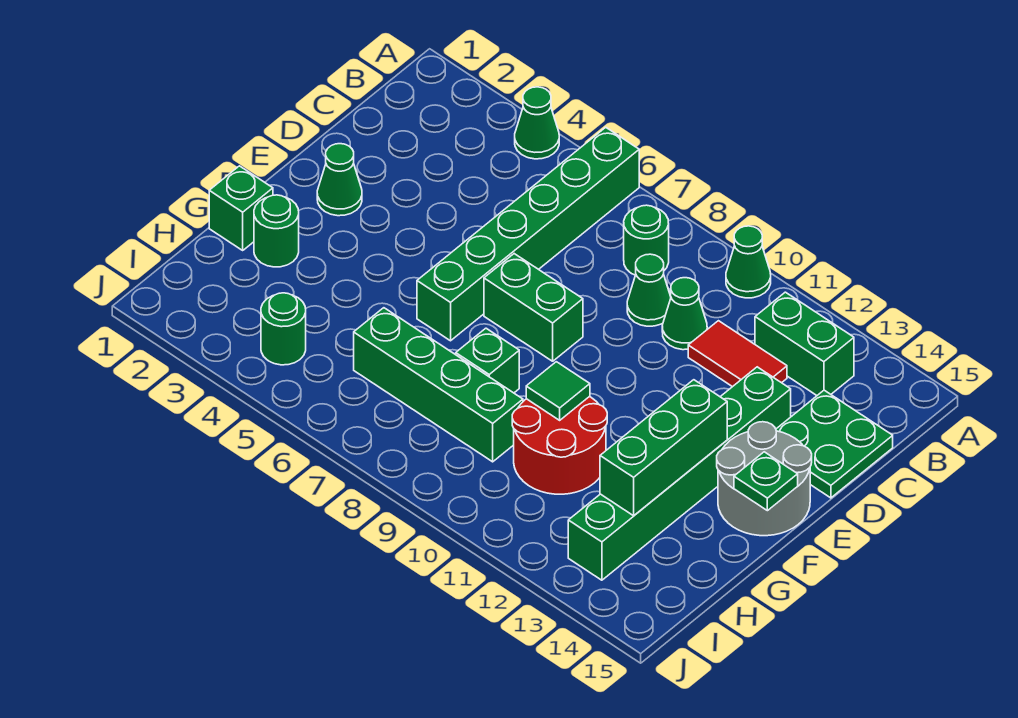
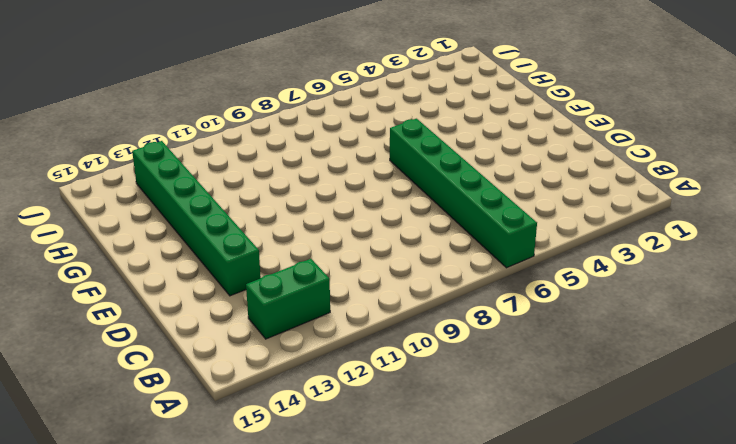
none -> green 1x1 cone [515,87,559,159]
none -> green 1x1 cone [726,226,771,298]
none -> green 1x1 round brick [624,205,669,275]

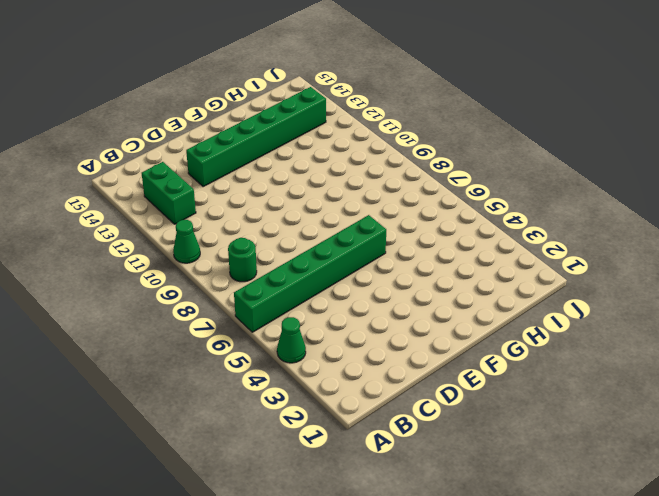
none -> green 1x1 cone [627,254,671,326]
none -> green 1x1 cone [662,278,707,350]
none -> red 1x2 tile [688,321,787,387]

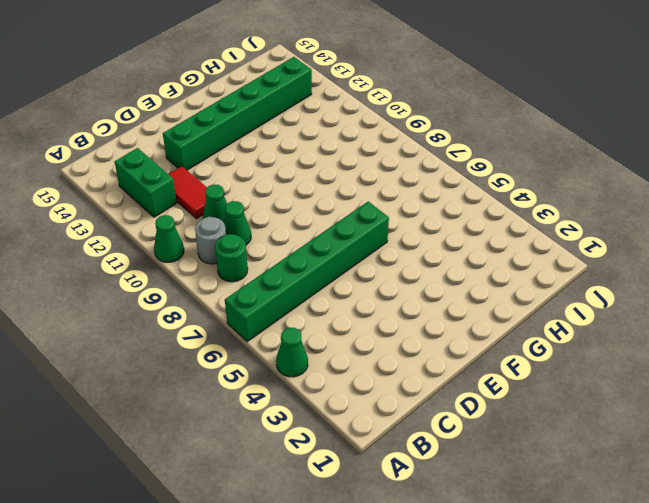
grey 1x1 round brick [195,217,226,264] -> none
none -> green 2x2 plate [776,390,893,498]
none -> green 1x1 cone [317,144,362,216]
none -> green 1x2 brick [484,254,583,361]

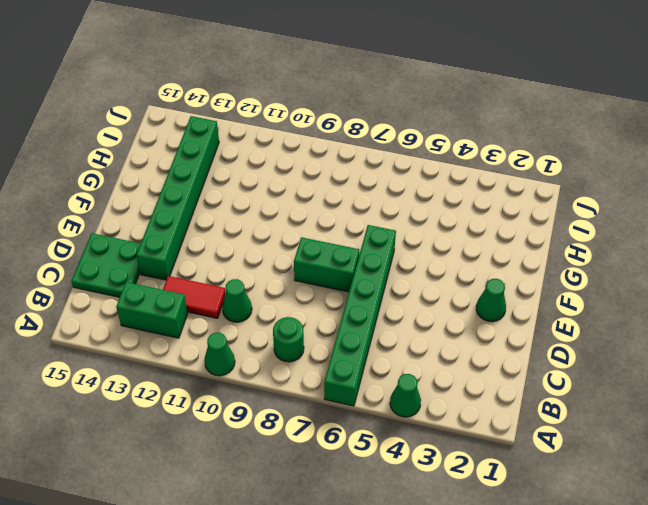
none -> green 1x1 cone [627,254,671,326]
none -> grey 2x2 round brick [717,422,812,536]
none -> green 1x1 brick [209,166,273,250]

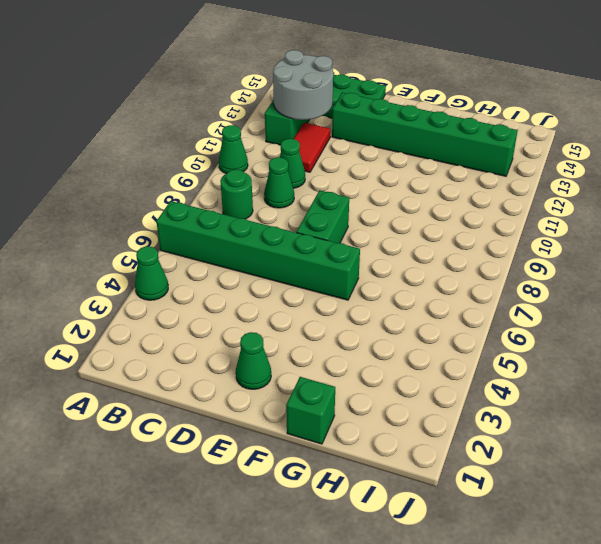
grey 2x2 round brick [273,50,333,120] -> grey 2x2 round brick moved to [717,422,812,536]
none -> green 1x1 round brick [254,195,299,267]
none -> green 1x1 brick [456,328,519,393]
none -> red 2x2 round brick [512,396,607,494]

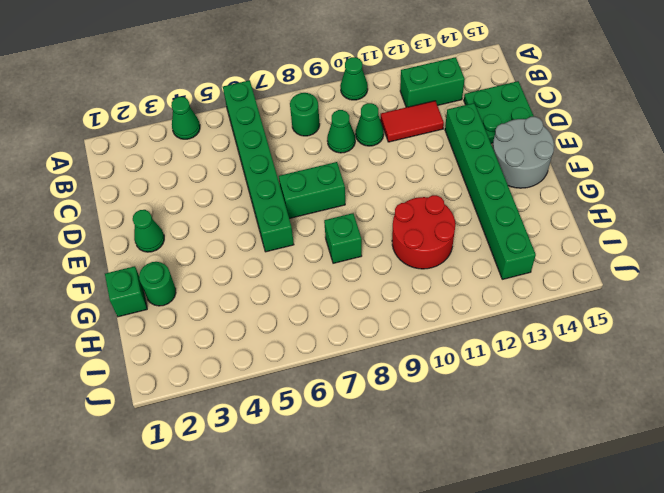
none -> green 1x4 brick [354,308,523,462]
none -> green 1x1 round brick [261,293,306,365]
none -> green 1x3 brick [600,380,727,516]

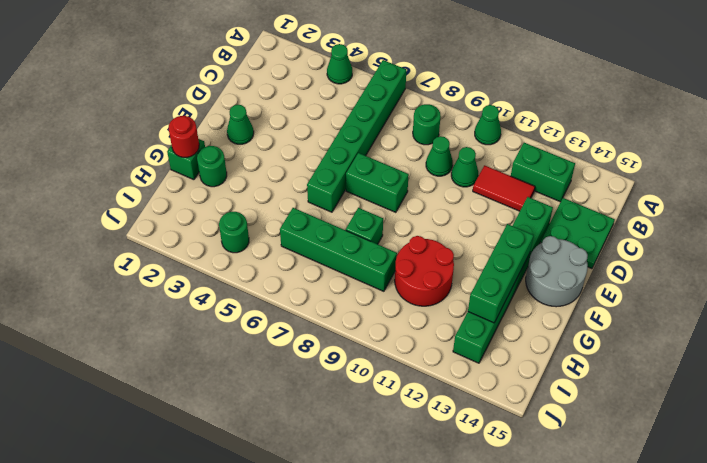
red 1x1 round brick [169,116,199,157] -> none
none -> green 1x1 plate [734,452,798,511]
none -> green 1x1 tile [526,362,590,420]

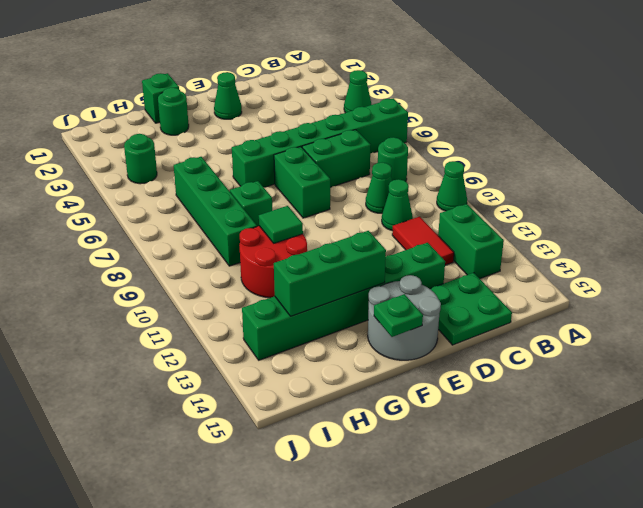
green 1x2 brick [302,130,371,187] -> none

